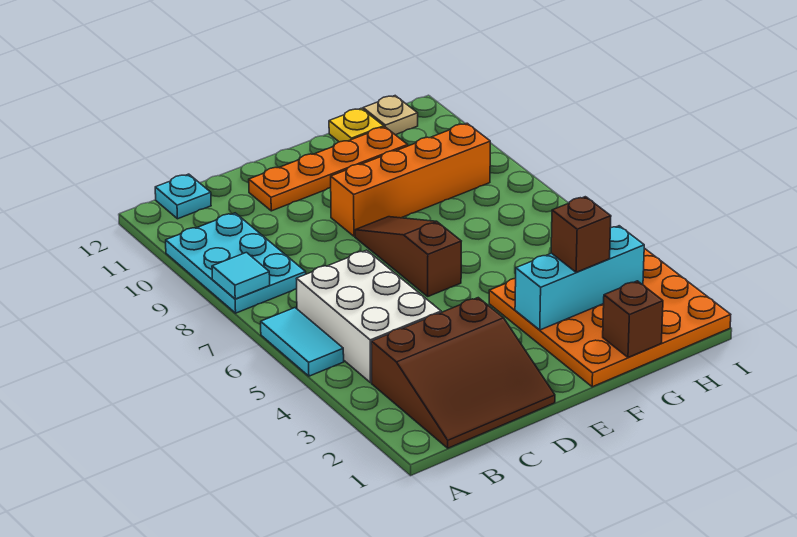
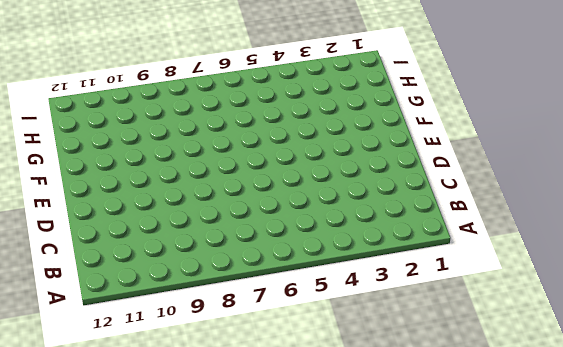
none -> cyan 1x2 tile [261,308,344,376]
none -> cyan 2x3 plate [166,213,306,313]
none -> brown 3x3 slope [371,298,555,448]

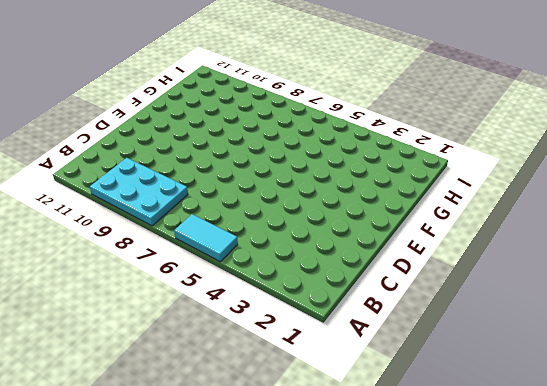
none -> brown 3x3 slope [371,298,555,448]
none -> white 2x3 brick [296,250,441,383]
none -> cyan 1x1 plate [155,174,211,219]

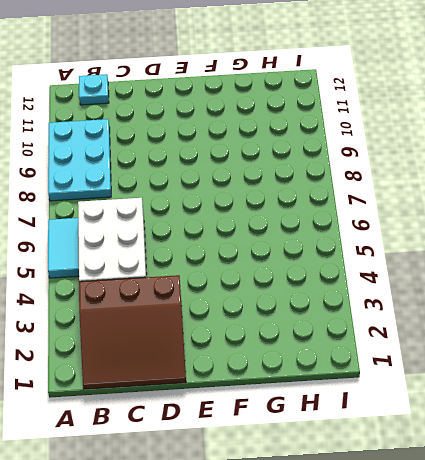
none -> orange 1x4 plate [249,127,408,211]
none -> brown 1x3 slope [355,217,461,296]
none -> orange 1x4 brick [331,123,490,236]

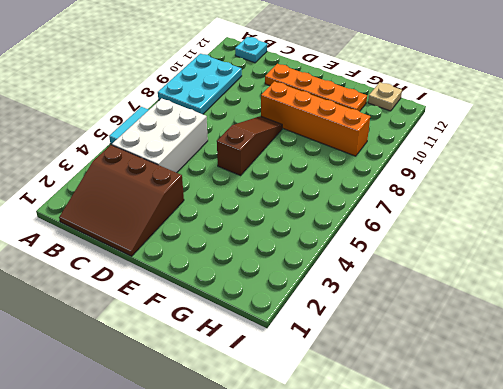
none -> orange 4x4 plate [489,248,731,387]
none -> yellow 1x1 plate [329,108,384,142]
none -> cyan 1x1 tile [212,253,270,299]

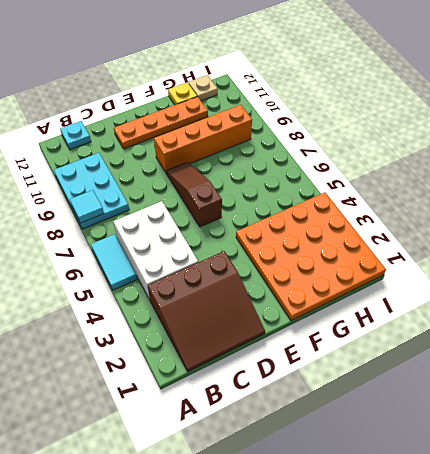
none -> cyan 1x3 brick [515,226,644,330]
none -> brown 1x1 brick [603,281,663,357]
none -> brown 1x1 brick [551,197,611,273]

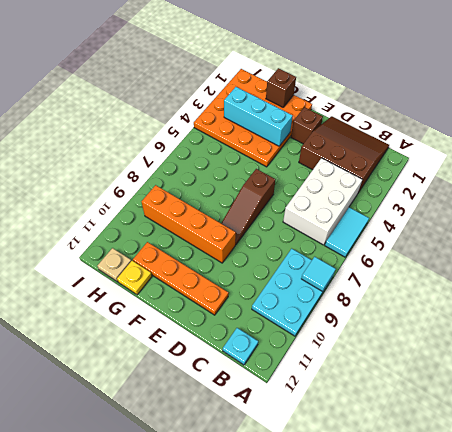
brown 1x1 brick [291,107,323,144] -> brown 1x1 brick moved to [551,197,611,273]

